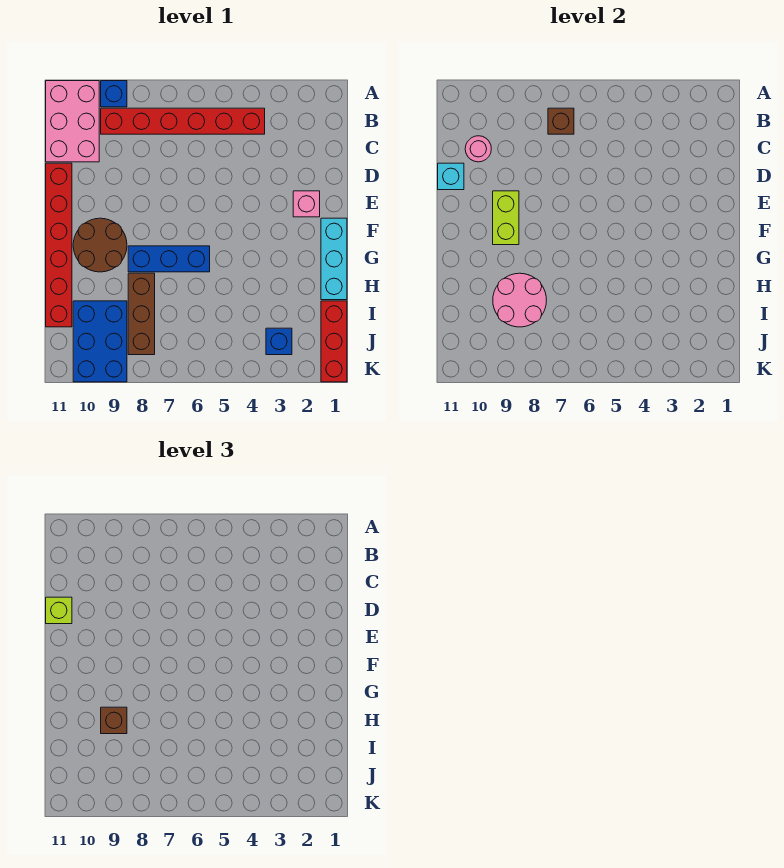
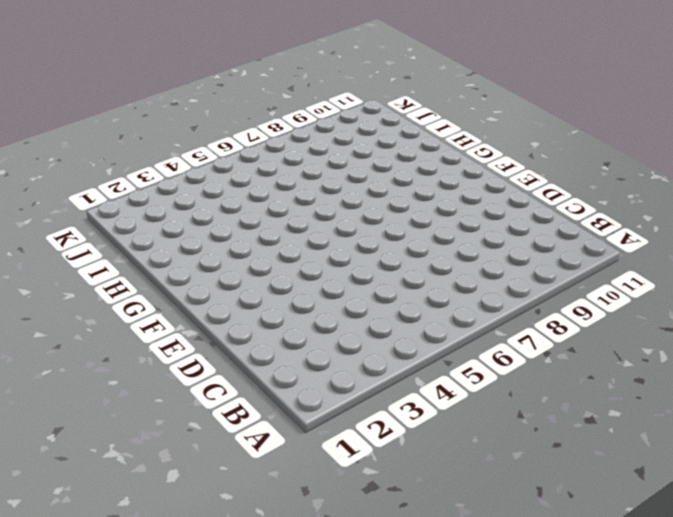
none -> blue 1x1 brick [101,81,127,107]
none -> pink 2x3 brick [46,81,99,162]
none -> red 1x6 brick [101,108,265,134]

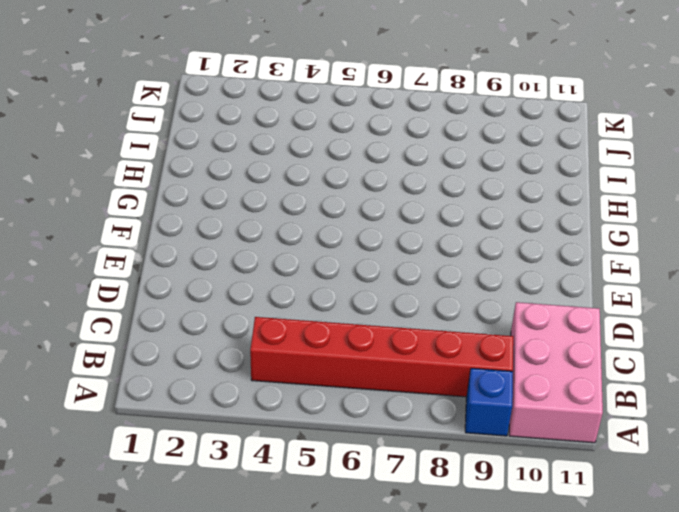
none -> red 1x6 brick [46,163,72,327]
none -> pink 1x1 brick [293,191,320,217]
none -> cyan 1x3 brick [321,218,347,300]

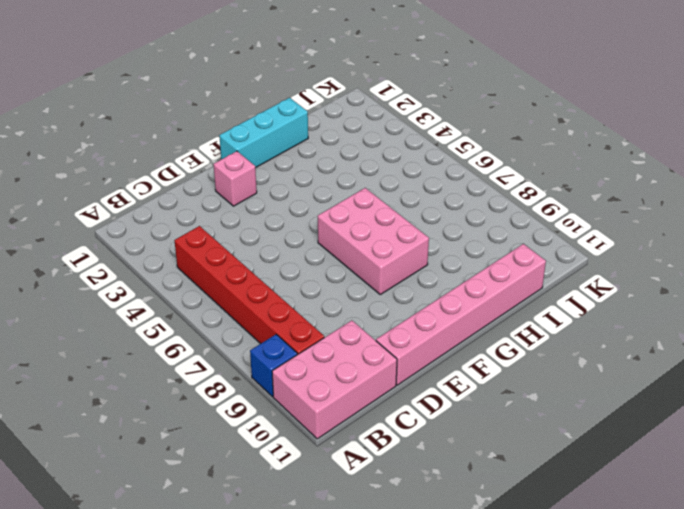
pink 1x6 brick [376,244,546,385] -> red 1x6 brick [46,163,72,327]
pink 2x3 brick [318,188,429,294] -> blue 1x3 brick [128,246,210,272]
none -> brown 2x2 round brick [73,218,127,272]
none -> brown 1x3 brick [128,273,155,355]
none -> red 1x3 brick [321,301,347,382]

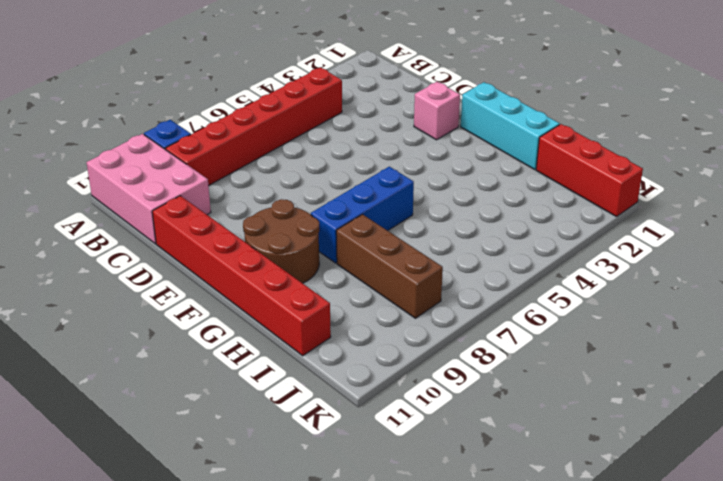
none -> blue 2x3 brick [73,301,127,382]
none -> blue 1x1 brick [266,328,292,355]
none -> brown 1x1 brick [548,108,574,134]

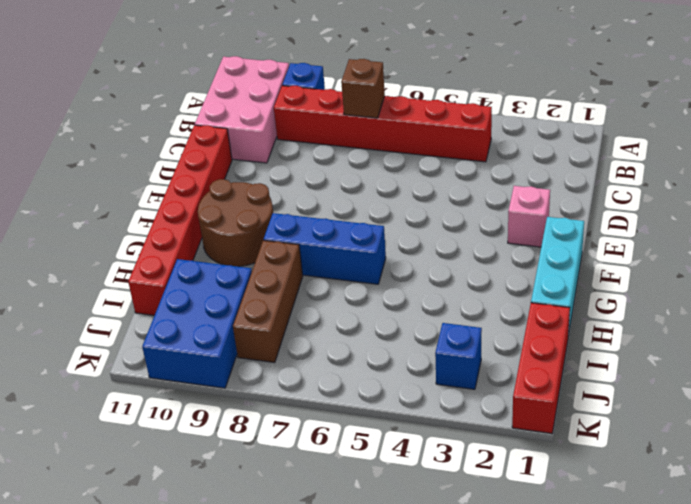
none -> pink 1x1 round brick [465,136,491,162]
none -> cyan 1x1 brick [438,163,464,190]
none -> lime 1x2 brick [493,191,519,245]

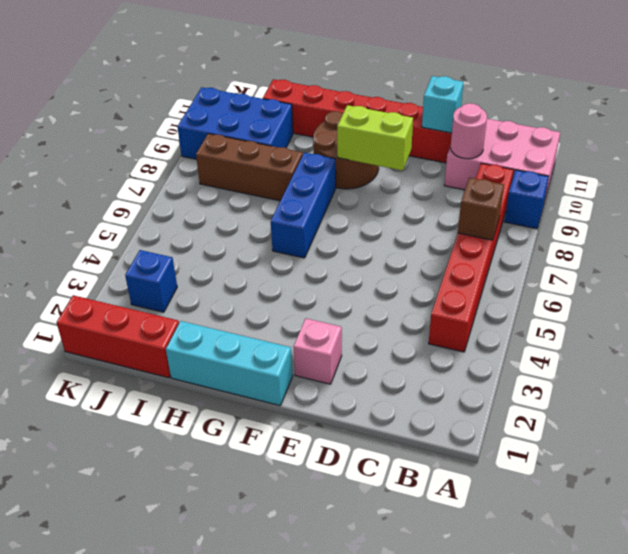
none -> pink 2x2 round brick [493,273,547,327]
none -> lime 1x1 brick [46,597,72,624]
none -> brown 1x1 brick [101,707,127,734]

